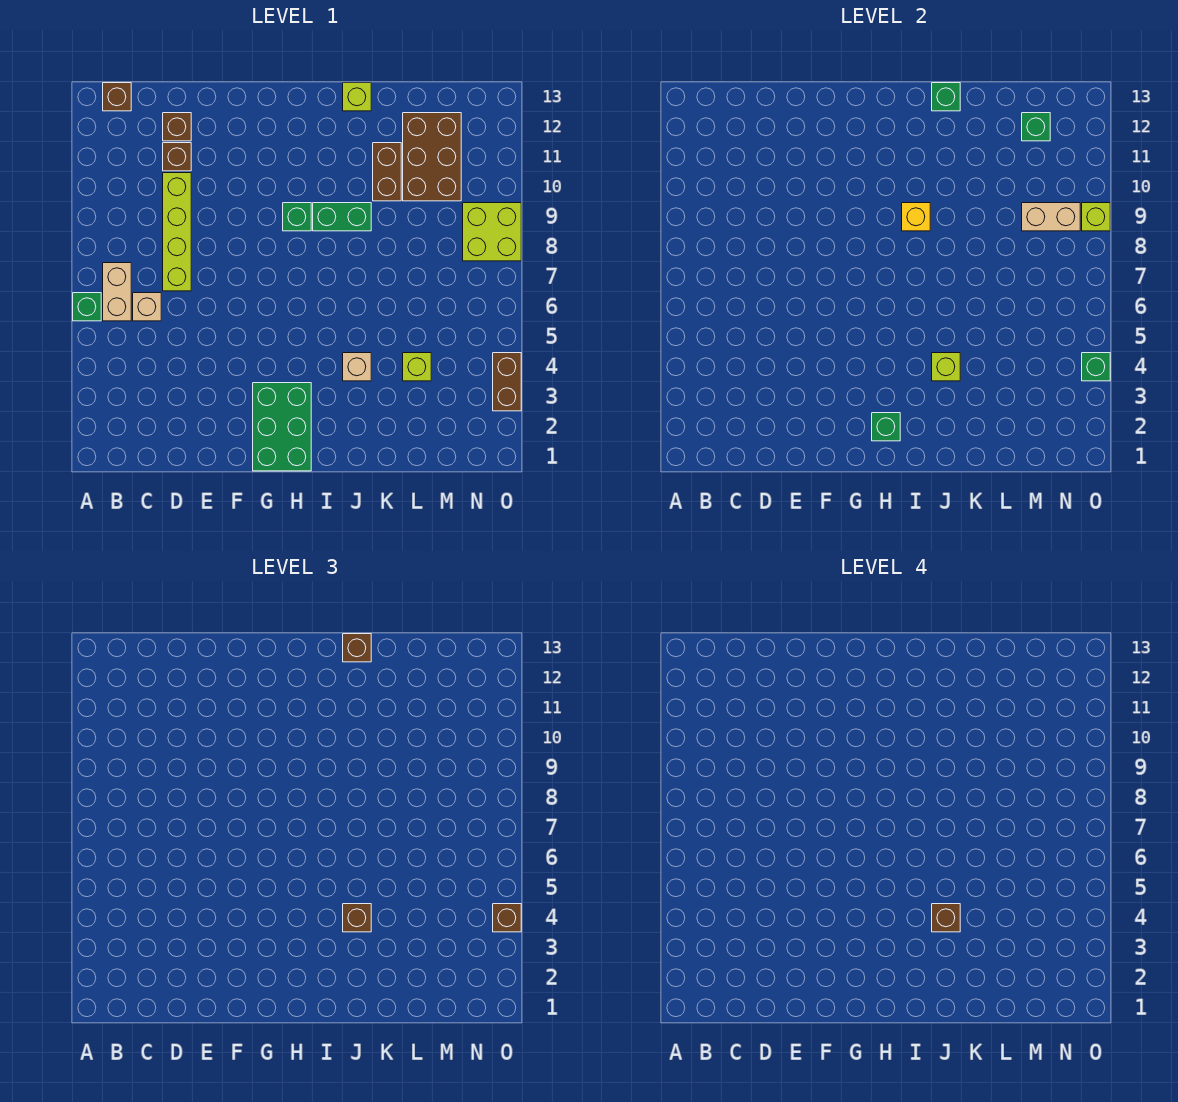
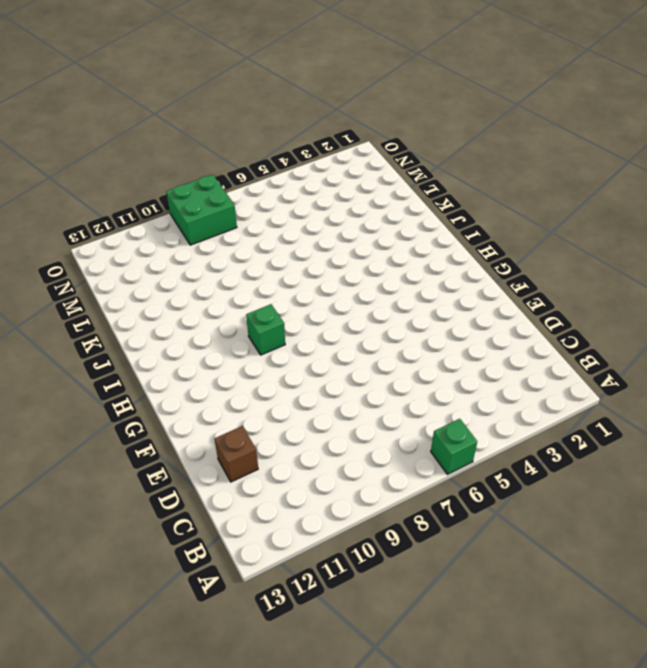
green 2x2 brick [166,175,237,245] -> lime 2x2 brick [463,203,521,261]
none -> tan 1x2 brick [103,263,131,321]
none -> brown 1x1 brick [103,83,131,111]
none -> tan 1x1 brick [133,293,161,321]

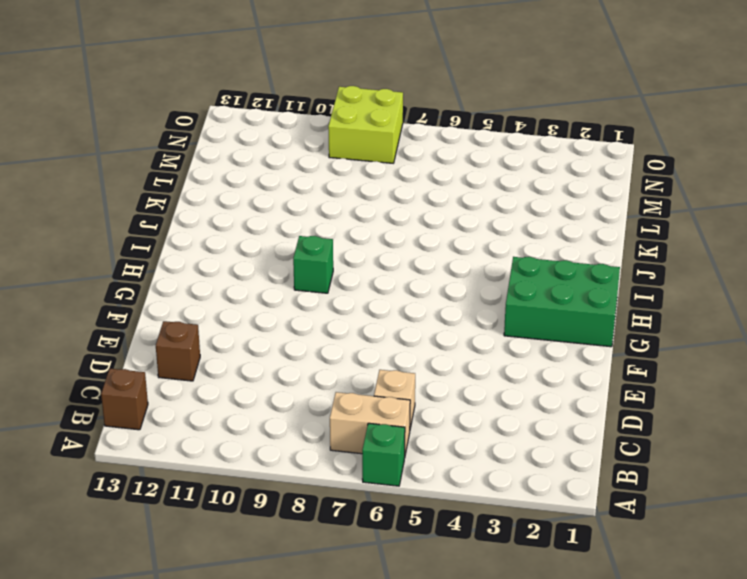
none -> lime 1x4 brick [163,173,191,291]
none -> brown 1x1 brick [163,143,191,171]
none -> green 1x2 brick [313,203,371,231]

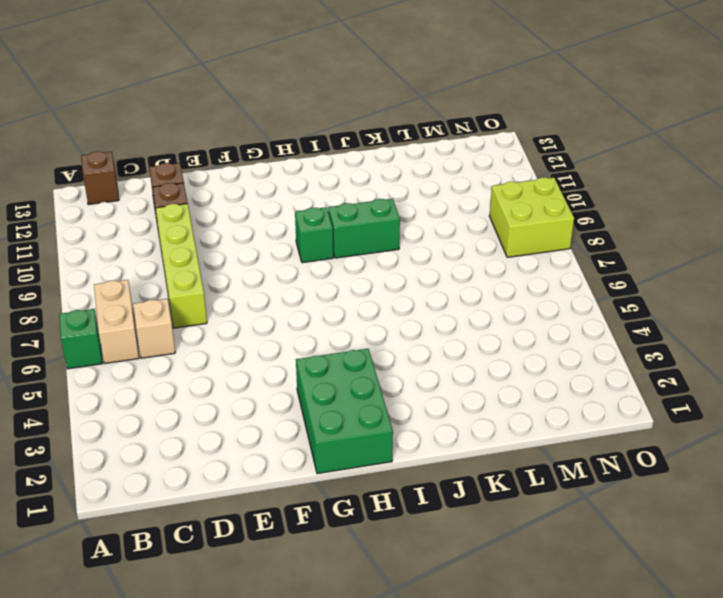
none -> tan 1x1 brick [343,353,371,381]
none -> lime 1x1 brick [343,83,371,111]
none -> brown 1x2 brick [373,143,401,201]

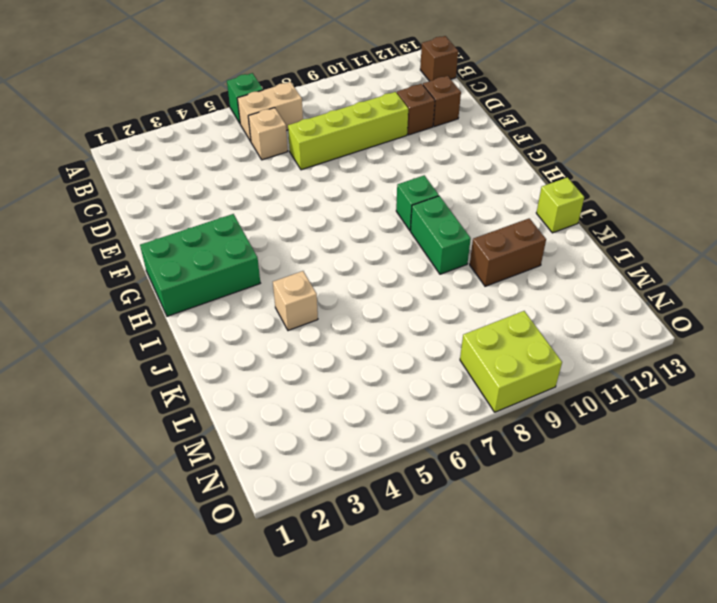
none -> lime 1x1 brick [403,353,431,381]
none -> brown 2x3 brick [403,113,461,201]
none -> brown 1x2 brick [493,353,521,411]

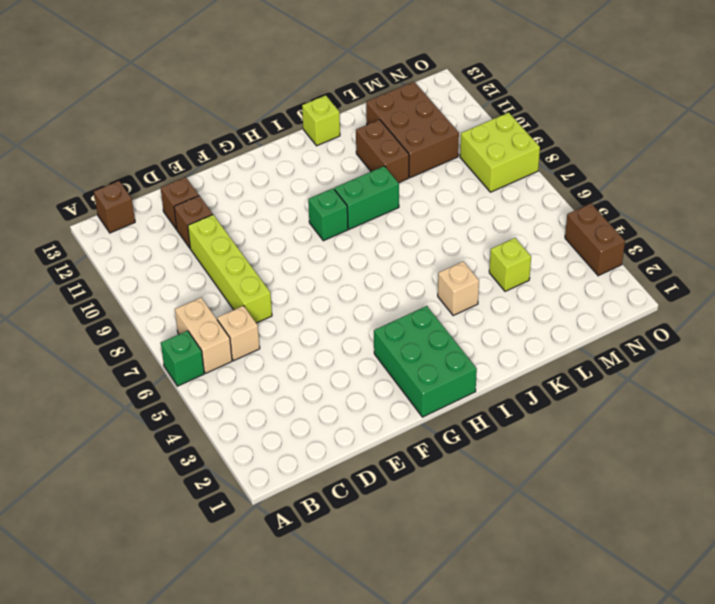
none -> green 1x1 brick [872,413,900,441]
none -> yellow 1x1 brick [902,203,930,231]
none -> lime 1x1 brick [932,353,960,381]

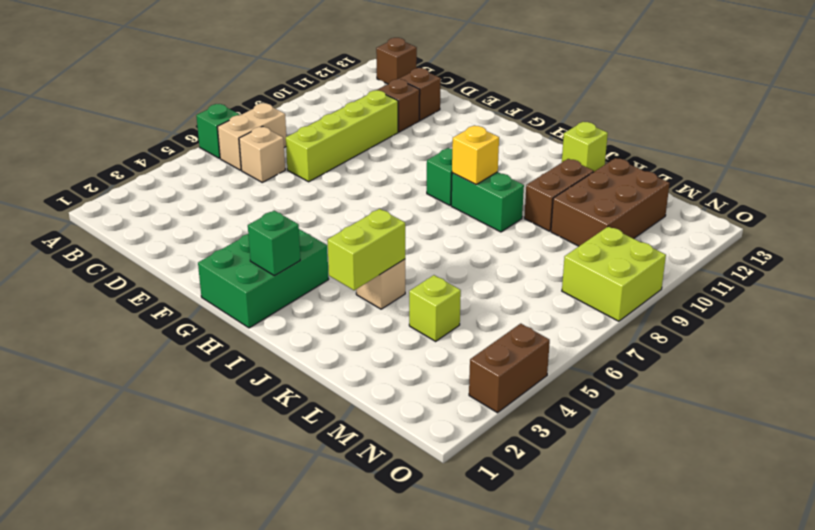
lime 1x2 brick [328,209,405,290] -> lime 1x1 brick [932,353,960,381]
none -> green 1x1 brick [932,83,960,111]
none -> tan 1x2 brick [1022,203,1080,231]
none -> green 1x1 brick [1022,113,1050,141]

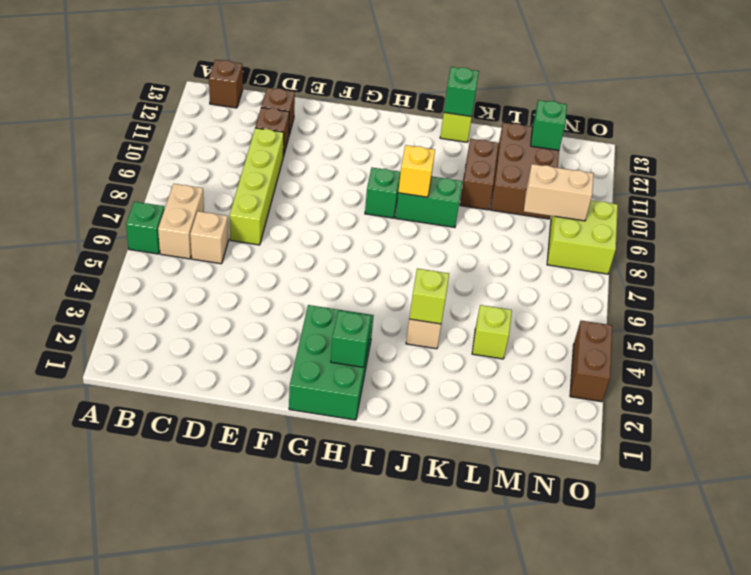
none -> green 1x1 brick [1082,353,1110,381]
none -> lime 1x1 brick [1082,203,1110,231]
none -> brown 1x1 brick [343,904,371,932]

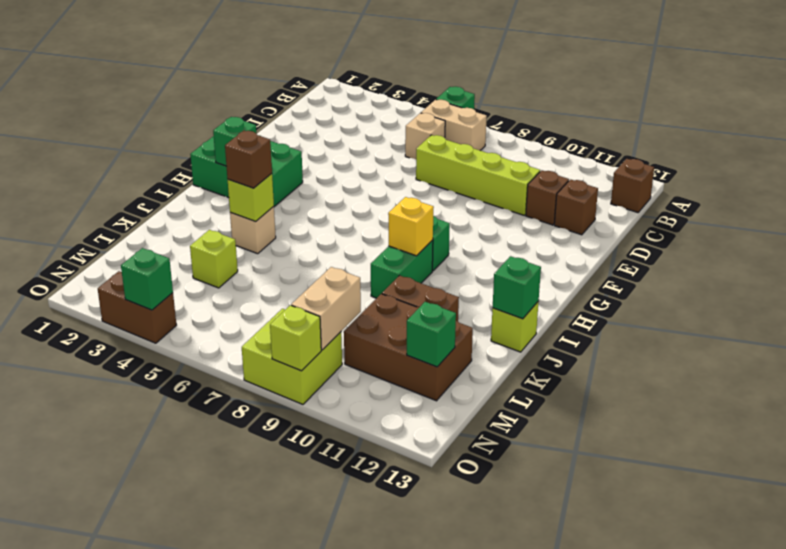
none -> brown 1x1 brick [343,634,371,662]
none -> brown 1x1 brick [493,904,521,932]
none -> brown 1x1 brick [932,904,960,932]

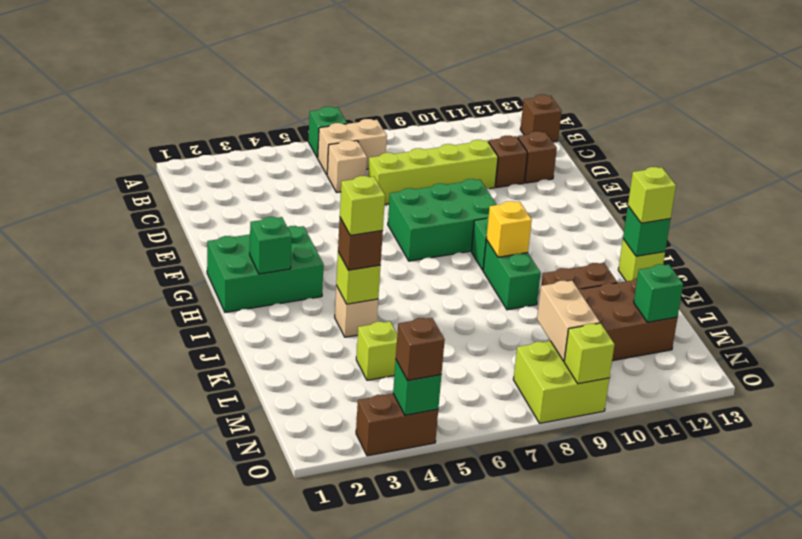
green 2x3 brick [388,179,497,261] -> none
lime 1x1 brick [340,176,385,235] -> brown 1x1 brick [932,904,960,932]
lime 1x1 brick [628,167,676,223] -> brown 1x1 brick [343,634,371,662]

